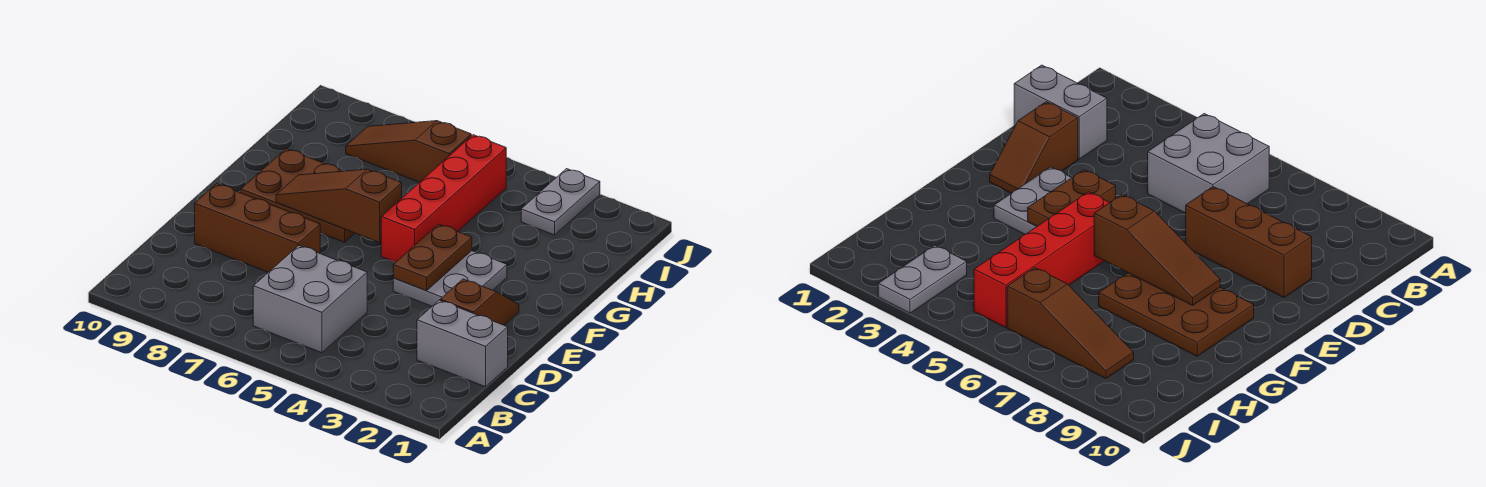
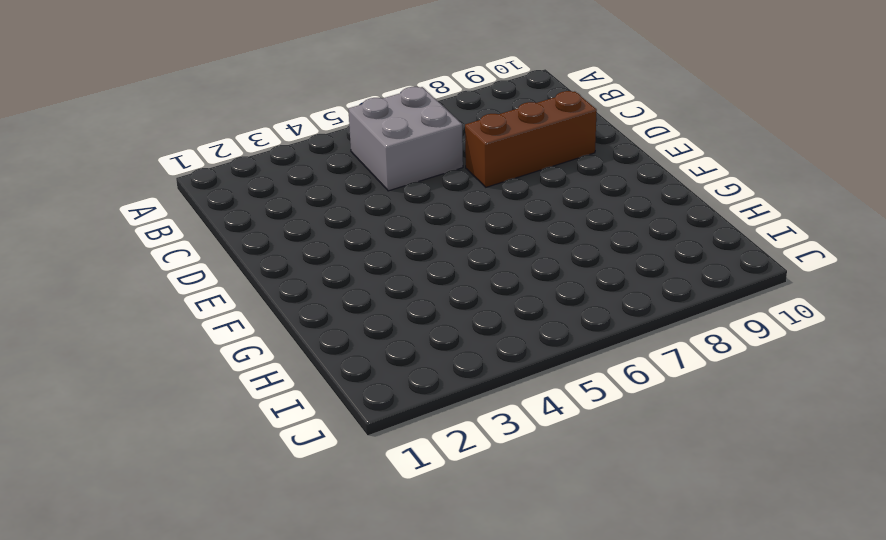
none -> grey 1x2 brick [417,300,508,387]
none -> brown 1x2 slope [440,279,519,325]

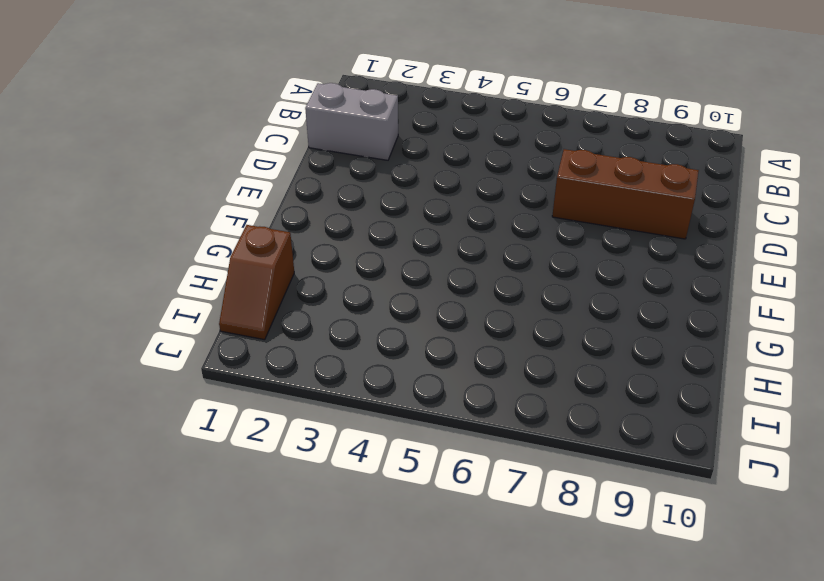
brown 1x2 slope [219,225,294,340] -> brown 1x2 slope moved to [440,279,519,325]
none -> grey 2x2 brick [253,246,367,353]
none -> grey 2x2 plate [393,251,507,306]

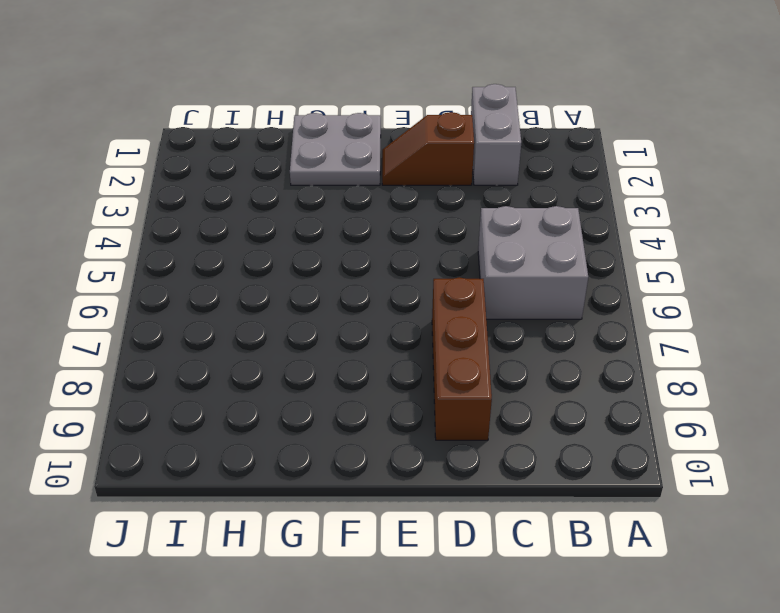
grey 2x2 plate [290,113,381,185] -> grey 2x2 plate moved to [393,251,507,306]
none -> red 1x4 brick [381,135,506,262]
none -> brown 2x3 plate [241,149,355,242]

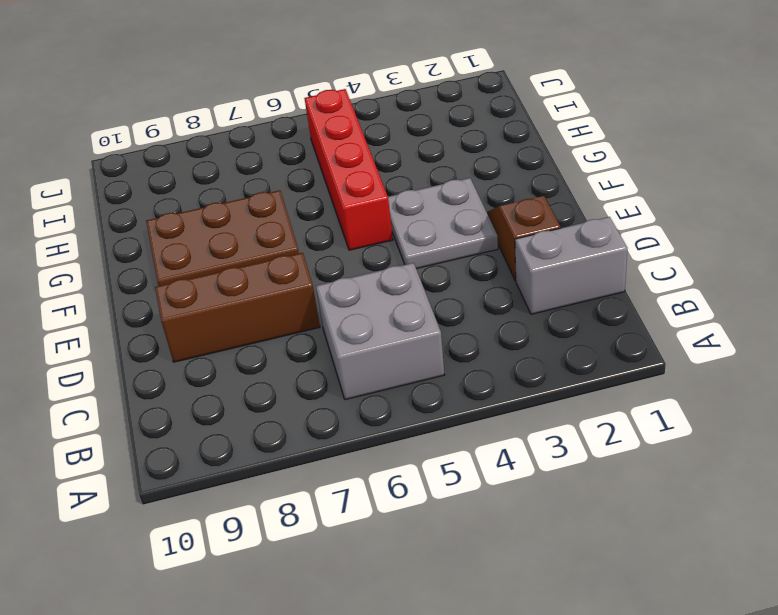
none -> grey 1x2 plate [521,169,600,235]
none -> brown 1x3 slope [346,121,471,182]

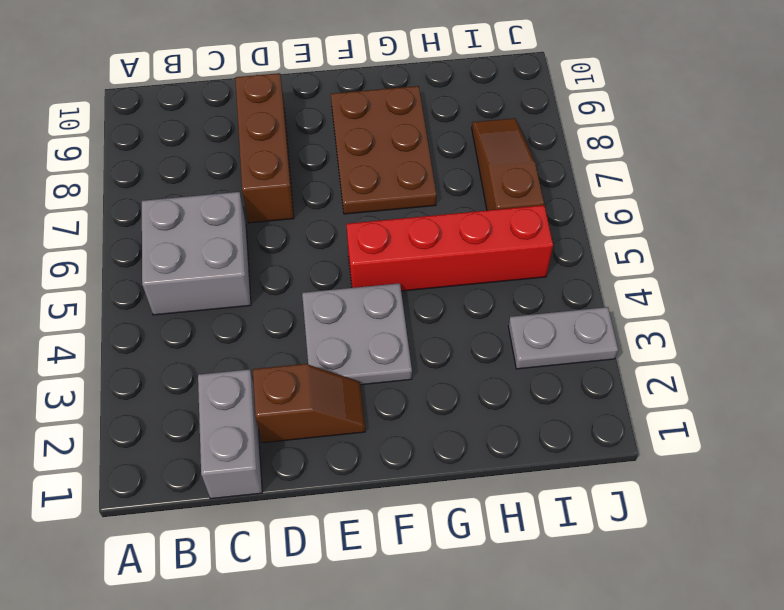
none -> brown 1x2 plate [393,224,472,291]
none -> brown 1x3 slope [276,169,402,242]

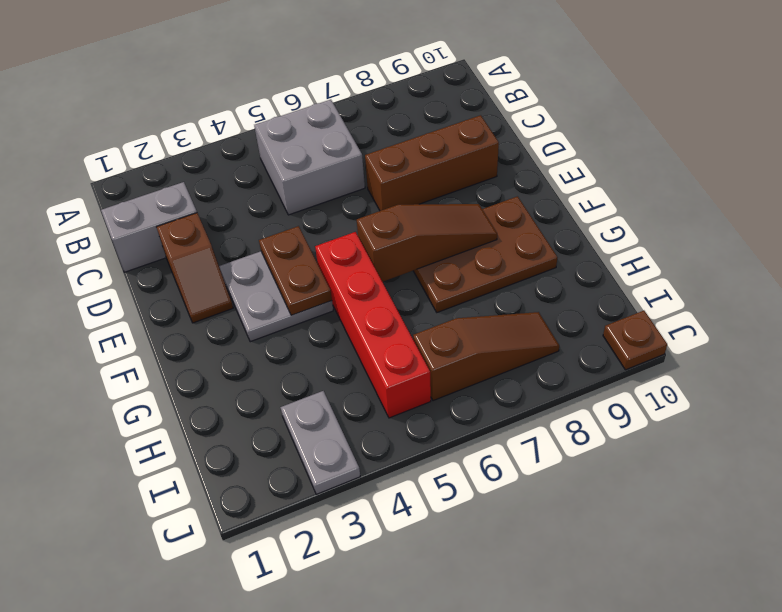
brown 1x1 plate [603,311,667,370] -> none

